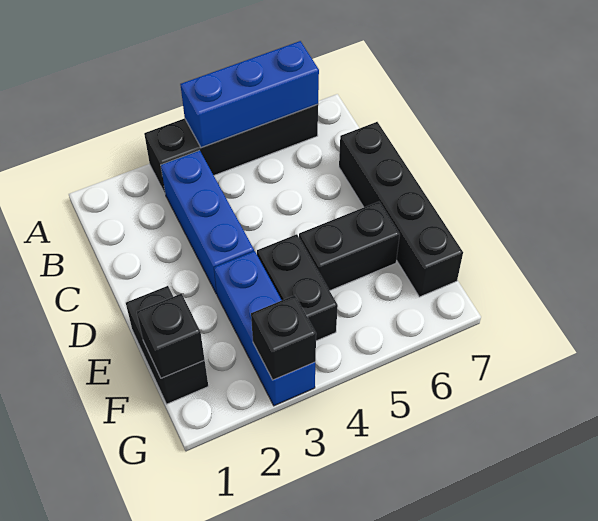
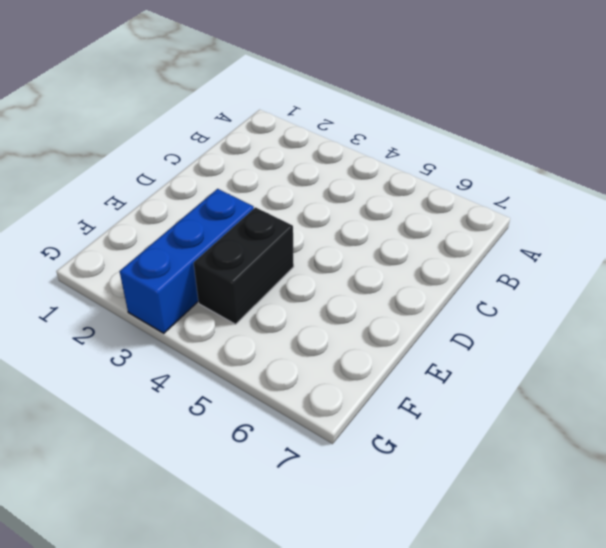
none -> black 1x4 brick [144,104,318,193]
none -> blue 1x3 brick [161,150,254,294]

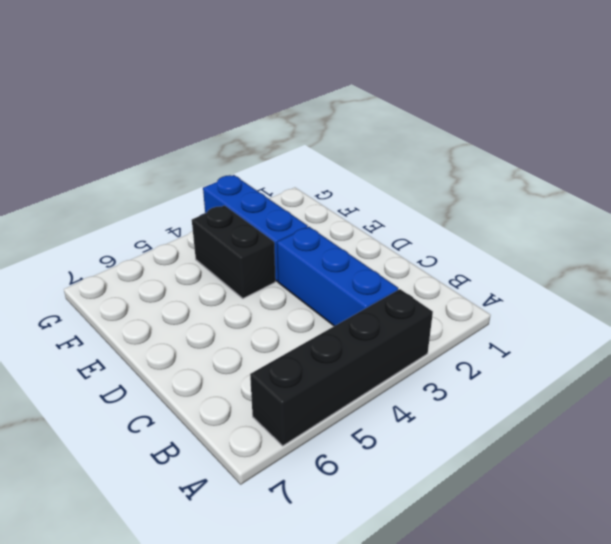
none -> black 1x4 brick [339,122,463,297]
none -> black 1x2 brick [126,286,208,404]

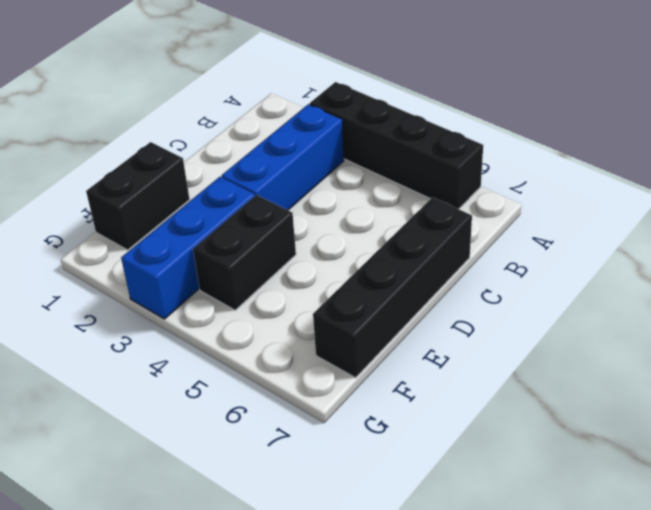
none -> black 1x2 brick [299,202,400,291]
none -> blue 1x3 brick [180,41,319,148]

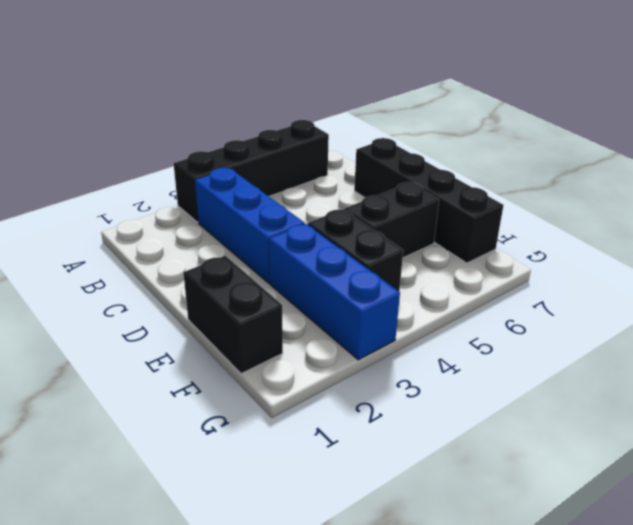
none -> blue 1x3 brick [180,41,319,148]
none -> black 1x1 brick [137,294,205,378]

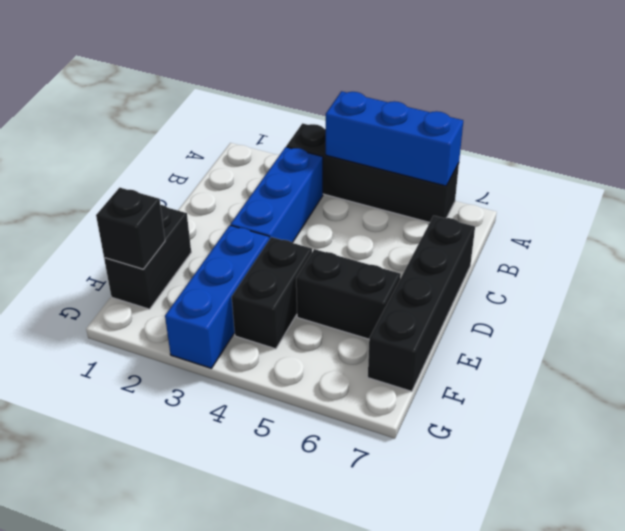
none -> black 1x1 brick [251,295,316,380]

